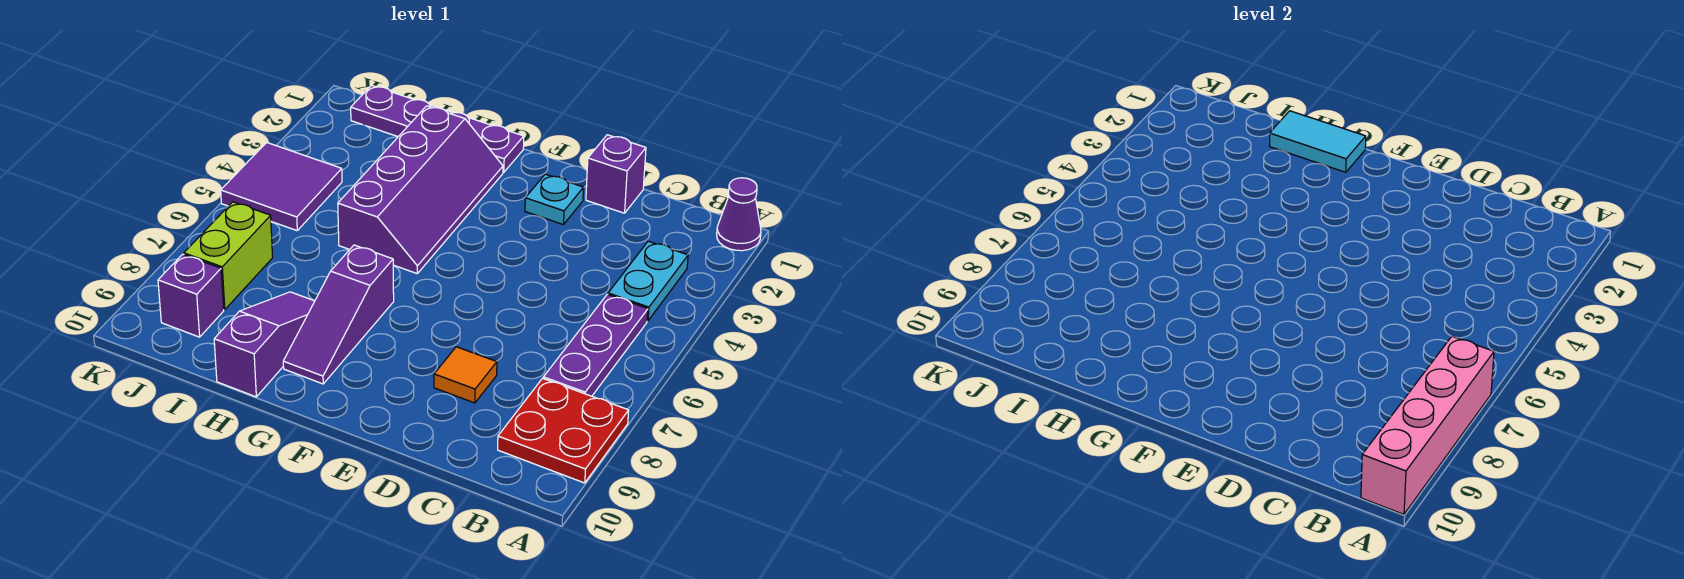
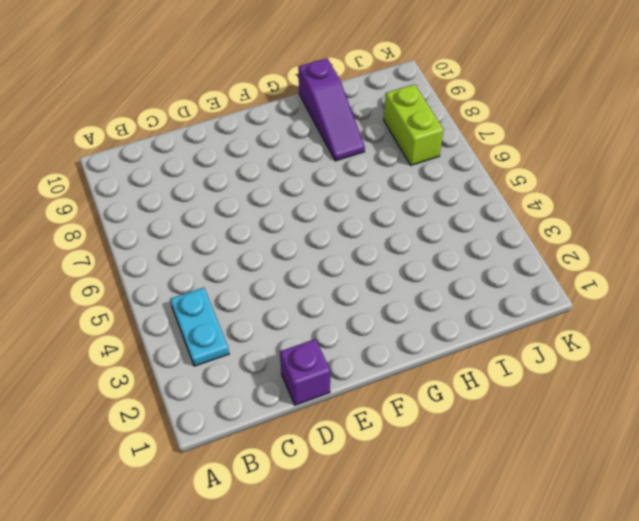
none -> purple 1x1 cone [717,178,761,251]
none -> red 2x2 plate [498,378,629,483]
none -> purple 1x3 plate [543,294,648,396]

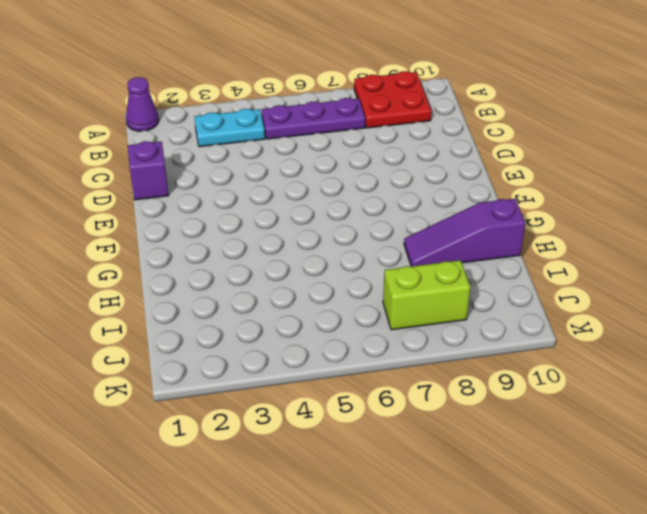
none -> orange 1x1 tile [434,347,497,403]
none -> cyan 1x1 plate [525,174,584,225]
none -> purple 1x4 plate [351,85,524,172]

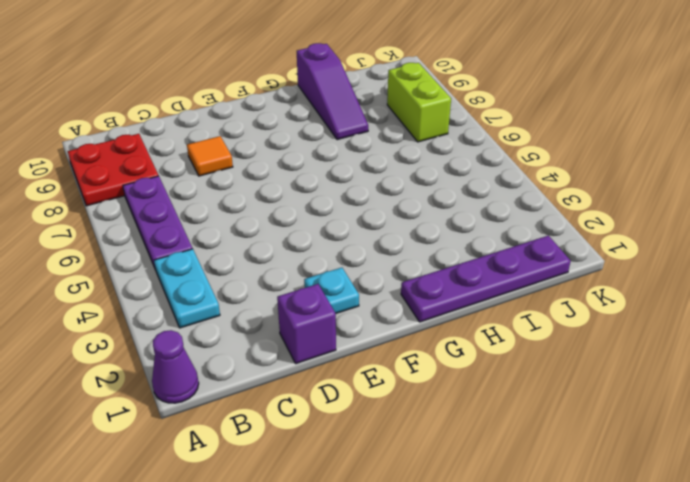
none -> purple 2x4 slope [338,106,503,273]
none -> purple 1x3 slope [283,245,394,384]
none -> purple 2x2 tile [221,143,342,231]

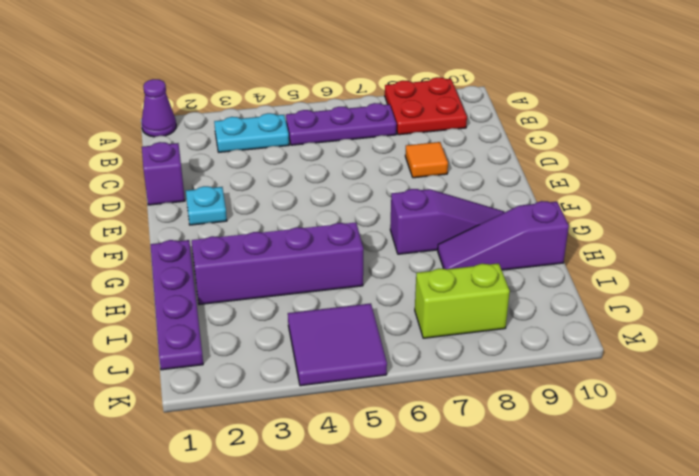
none -> purple 1x1 brick [158,254,224,337]
none -> pink 1x4 brick [1361,336,1494,514]
none -> cyan 1x2 tile [1270,111,1366,172]

